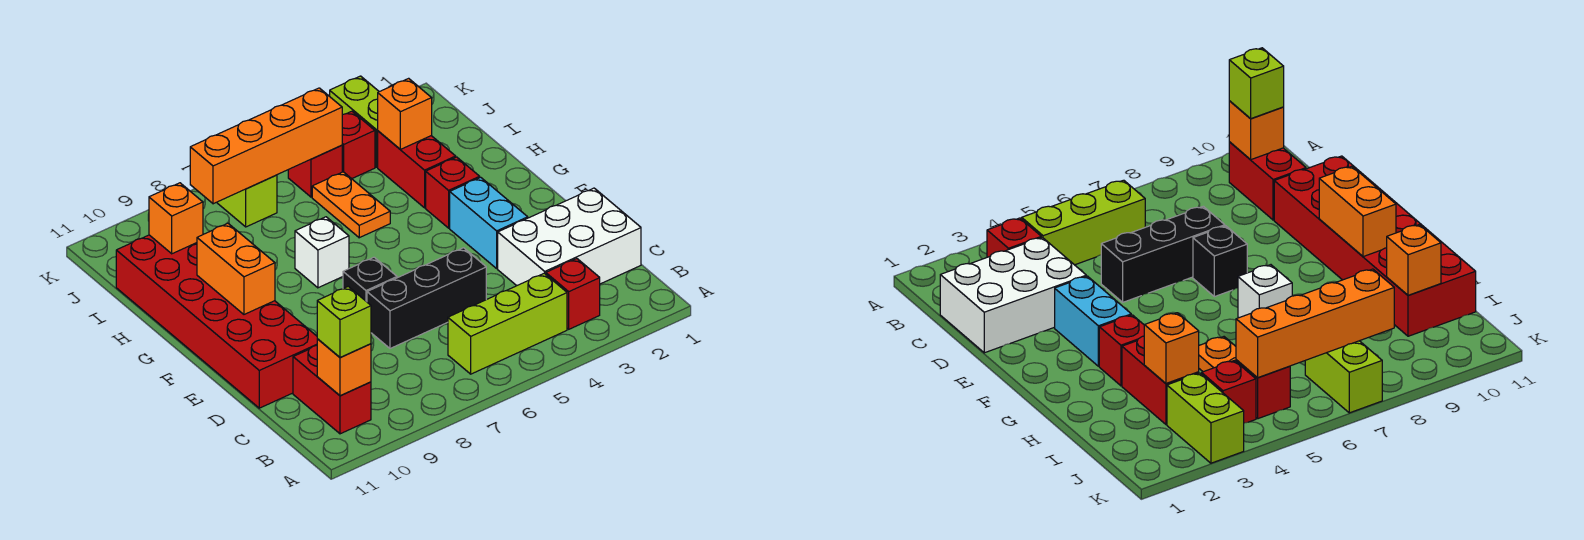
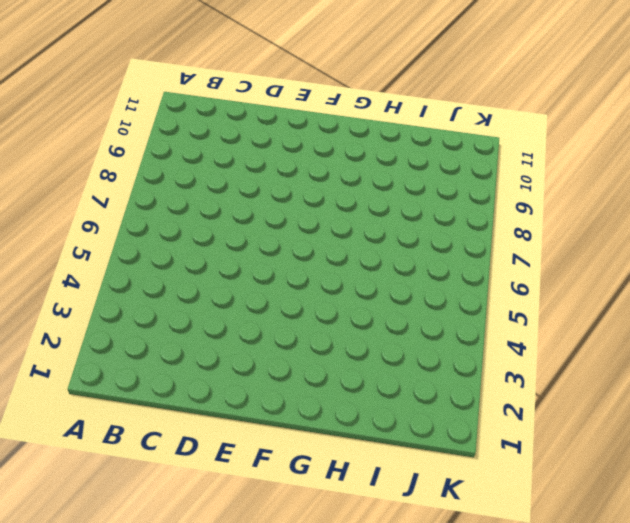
none -> red 1x1 brick [546,259,600,329]
none -> lime 1x3 brick [448,273,567,374]
none -> red 1x2 brick [293,345,371,434]

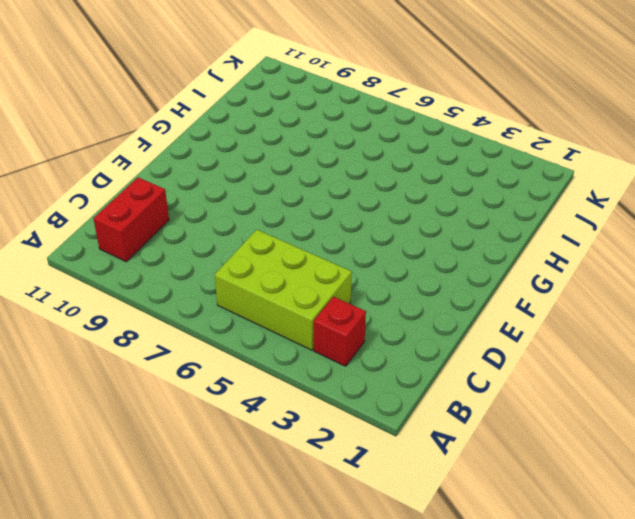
lime 2x3 brick [215,230,352,350] -> lime 1x3 brick [448,273,567,374]
none -> white 2x3 brick [498,188,641,286]
none -> black 1x3 brick [367,248,486,348]
none -> red 2x6 brick [116,235,317,408]

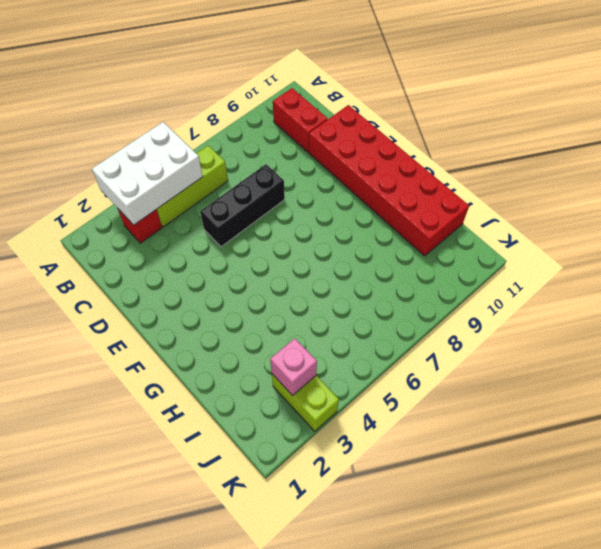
white 2x3 brick [92,122,203,225] -> white 2x3 brick moved to [498,188,641,286]
pink 1x1 brick [270,338,317,395] -> none
none -> cyan 1x2 brick [450,177,528,268]
none -> black 1x1 brick [343,257,397,302]
none -> red 1x1 brick [426,157,480,228]

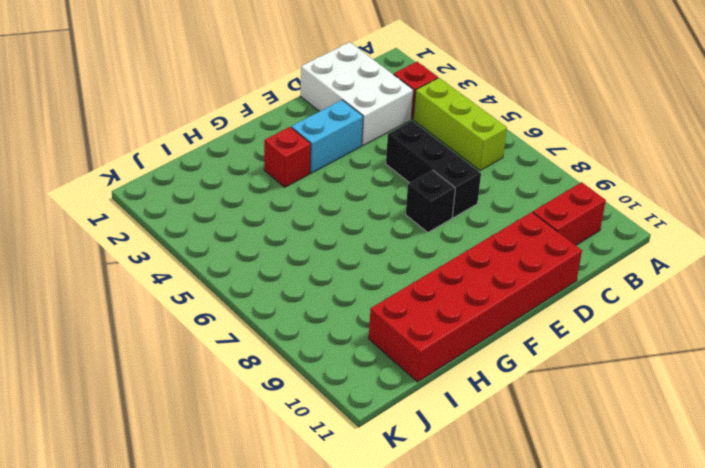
none -> white 1x1 brick [295,217,349,288]
none -> red 1x2 brick [378,131,456,208]
none -> orange 1x2 plate [312,172,390,238]

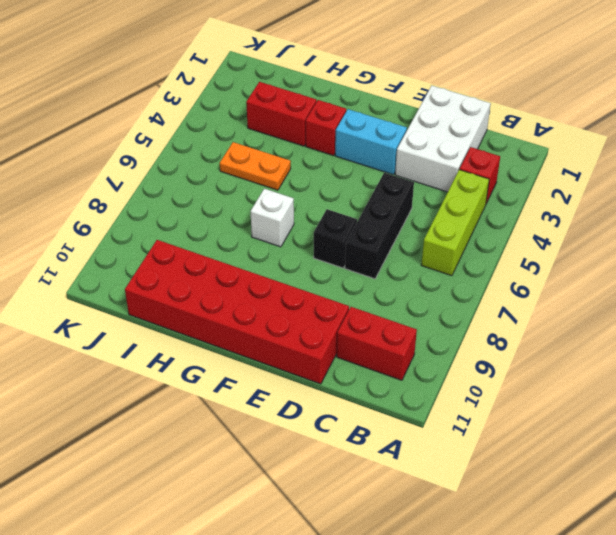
none -> lime 1x2 brick [330,76,379,167]
none -> red 1x1 brick [342,111,375,179]
none -> red 1x1 brick [288,145,342,197]

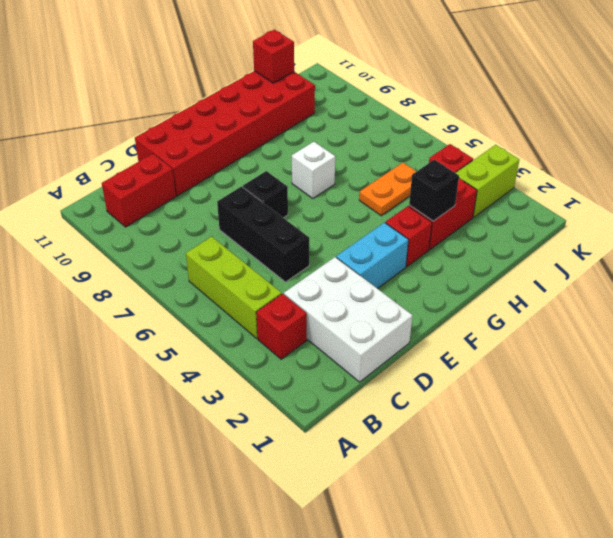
black 1x1 brick [409,160,459,221] -> none
red 1x1 brick [253,30,294,83] -> red 1x1 brick moved to [288,145,342,197]
none -> lime 1x2 brick [217,175,277,227]
none -> orange 1x1 brick [317,339,371,396]
none -> orange 1x2 brick [197,223,275,314]

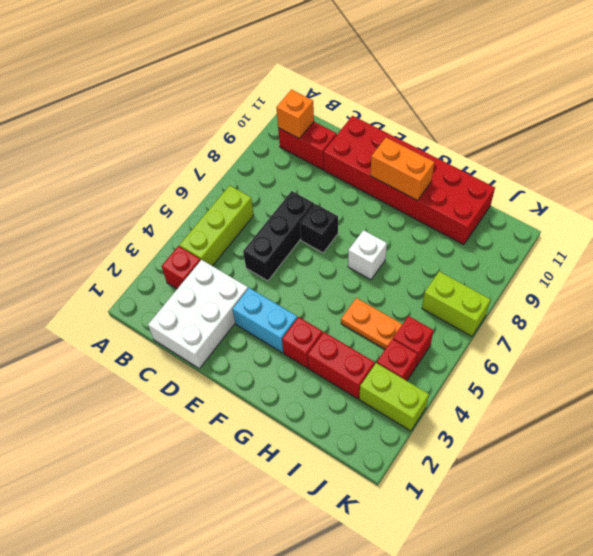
none -> orange 1x1 brick [378,78,432,149]
none -> orange 1x1 brick [149,183,203,254]
none -> orange 1x4 brick [190,88,342,204]

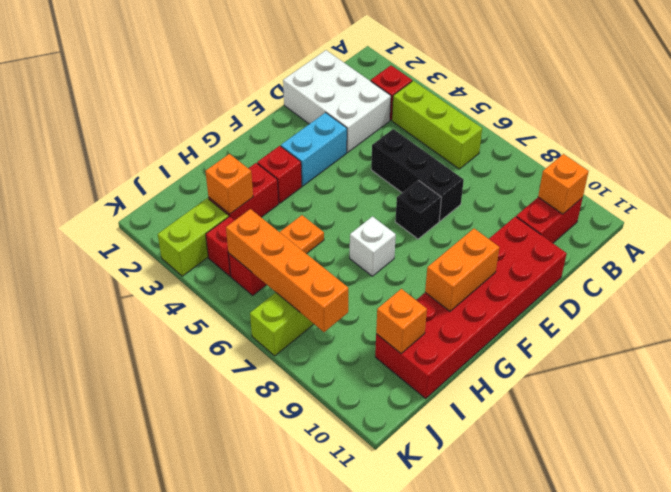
none -> lime 1x1 brick [317,287,371,358]

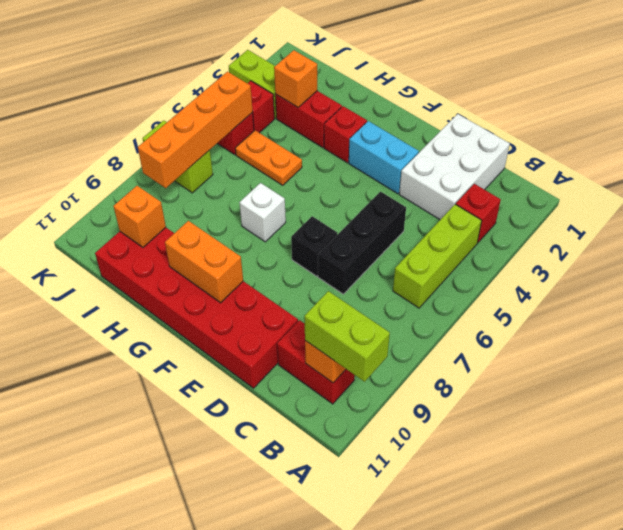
lime 1x2 brick [304,291,390,382] -> lime 1x1 brick [317,287,371,358]

